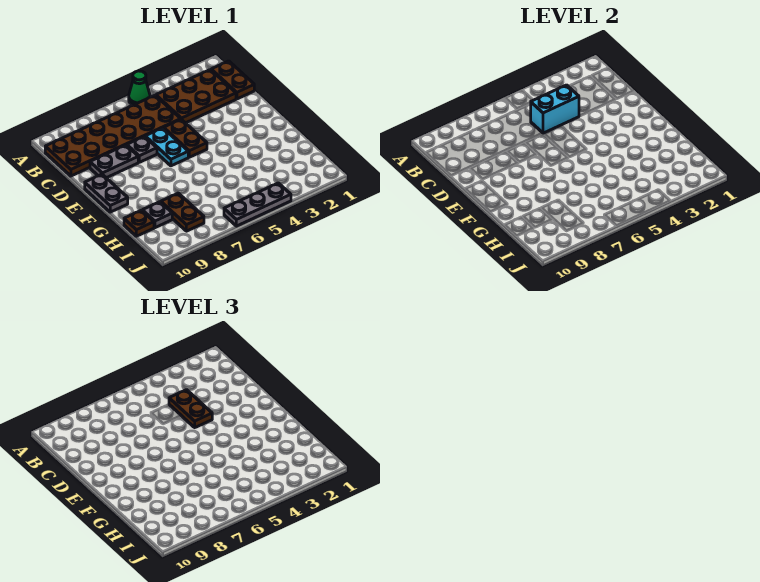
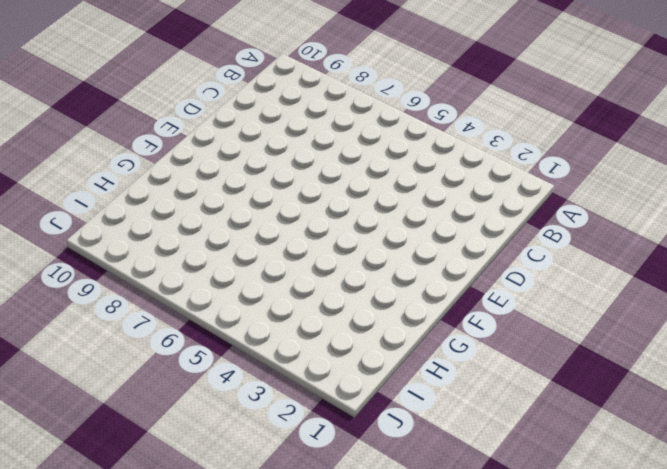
none -> green 1x1 cone [129,71,150,105]
none -> brown 1x2 plate [211,61,254,99]
none -> brown 2x3 plate [156,70,236,123]

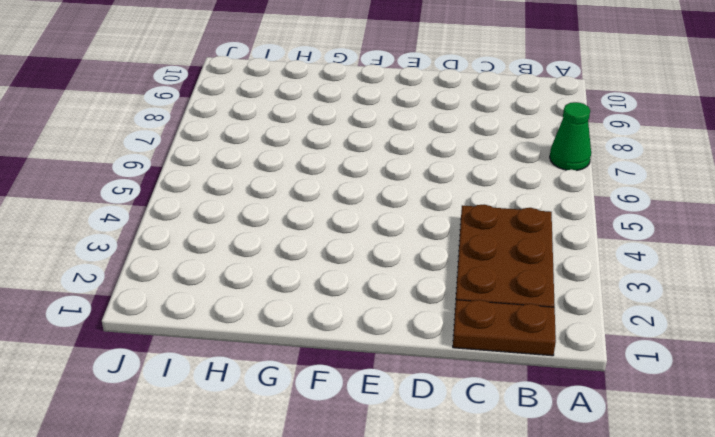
green 1x1 cone [550,102,591,171] -> green 1x1 cone moved to [129,71,150,105]
none -> brown 2x6 plate [45,95,181,176]
none -> brown 1x2 plate [164,119,207,157]
none -> cyan 1x2 plate [145,128,188,166]

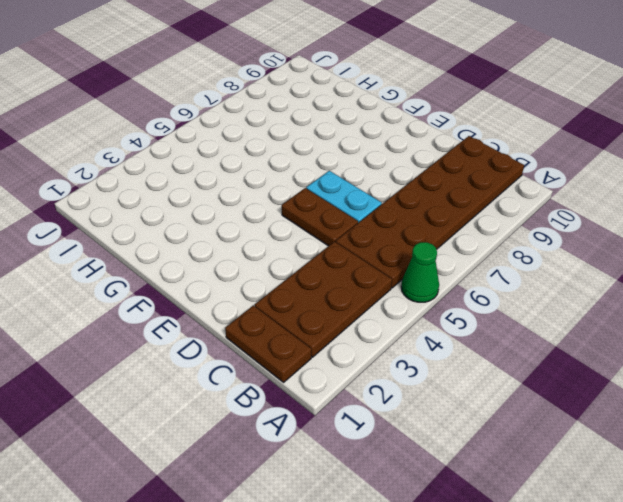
none -> grey 1x1 plate [127,136,157,162]
none -> grey 1x2 plate [90,145,138,178]
none -> grey 1x2 plate [85,174,128,212]

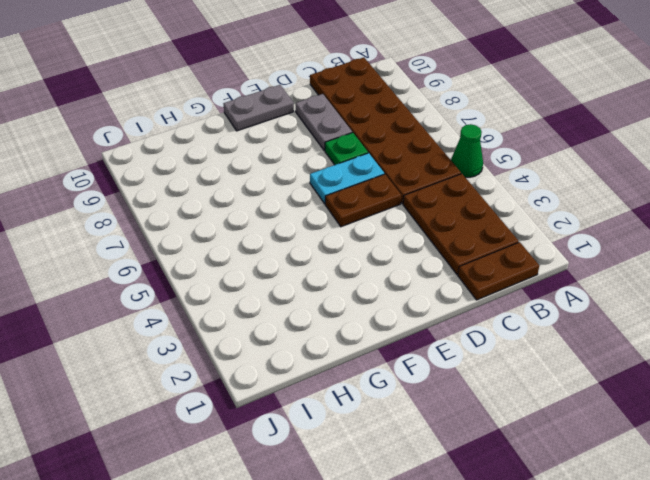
green 1x1 plate [325,132,368,165] -> grey 1x1 plate [127,136,157,162]
none -> brown 1x2 plate [161,193,204,231]
none -> grey 1x1 plate [142,202,172,228]
none -> brown 1x1 plate [124,210,154,236]

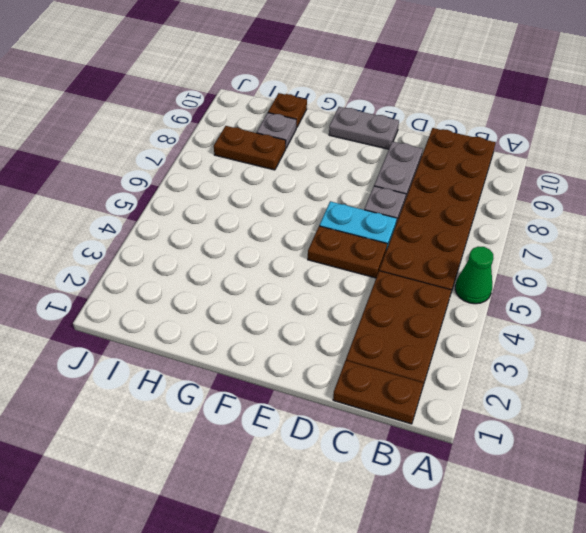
none -> grey 1x3 plate [224,183,291,226]
none -> cyan 1x2 brick [531,85,579,133]
none -> brown 1x2 plate [169,390,212,427]

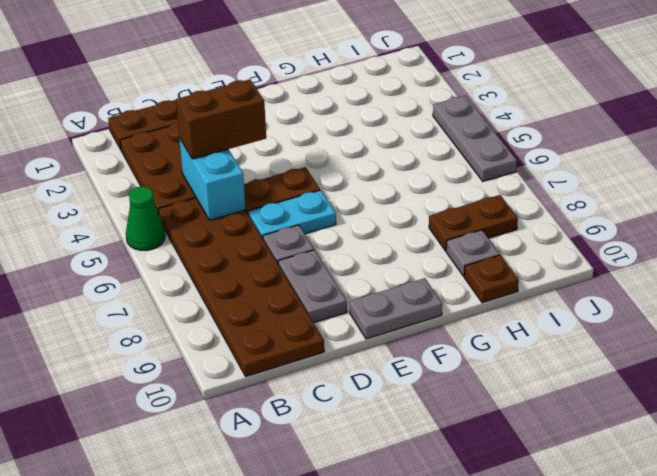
brown 1x2 brick [176,79,266,159] -> brown 1x2 plate [169,390,212,427]

